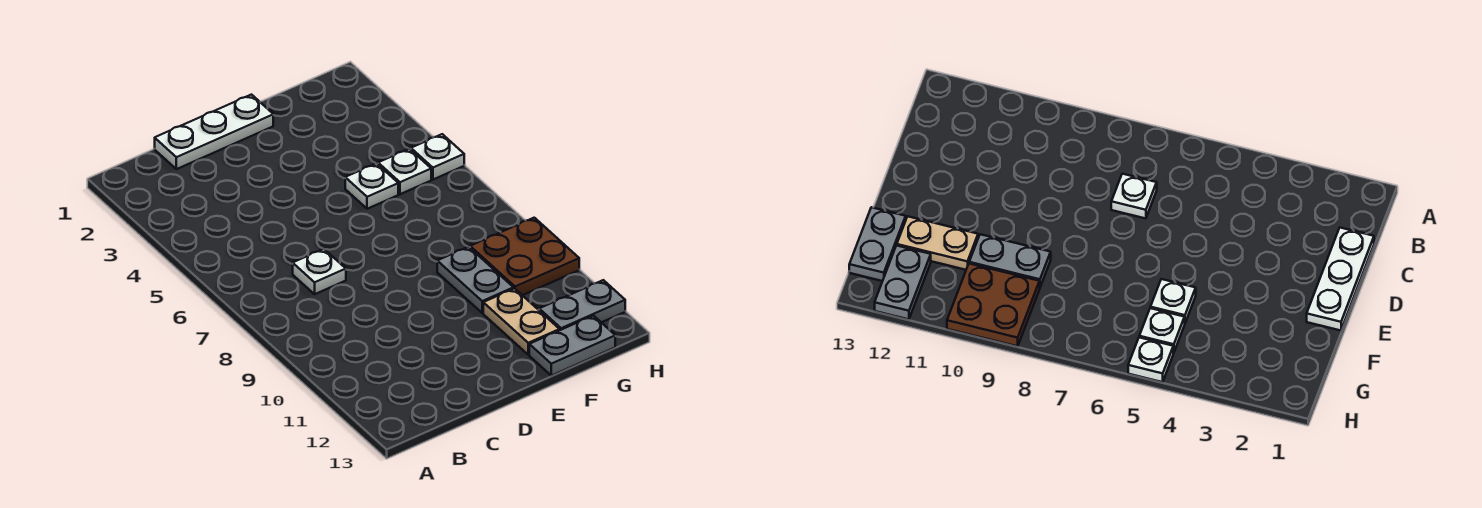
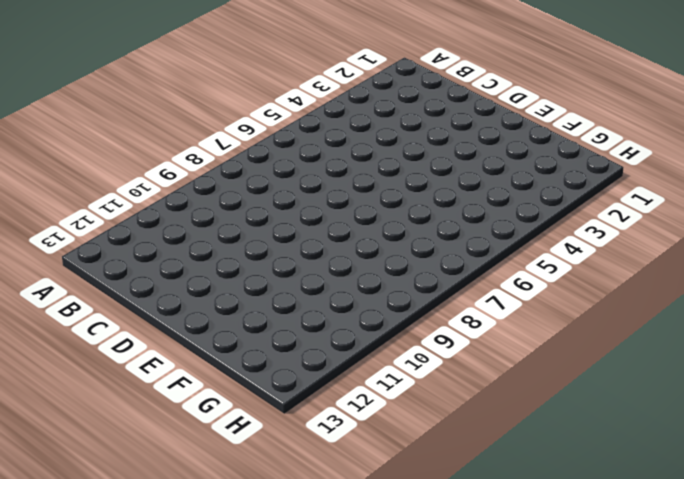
none -> white 1x3 plate [155,95,273,169]
none -> white 1x1 plate [293,249,346,294]

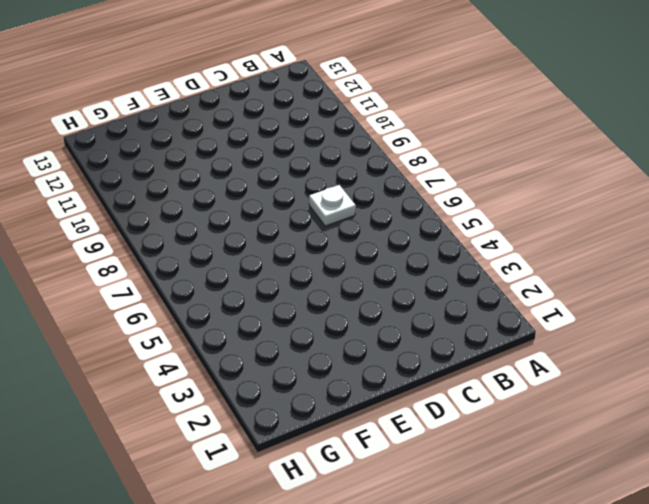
none -> white 1x3 plate [155,95,273,169]
none -> white 1x1 plate [345,163,398,209]

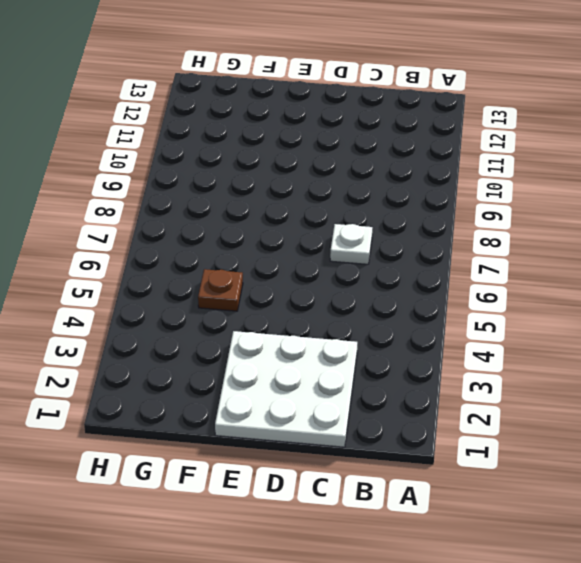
white 3x3 plate [215,331,357,447] -> white 1x3 plate [155,95,273,169]
brown 1x1 plate [198,269,243,311] -> white 1x1 plate [345,163,398,209]
none -> grey 1x2 plate [437,247,514,313]
none -> tan 1x2 plate [483,289,560,355]

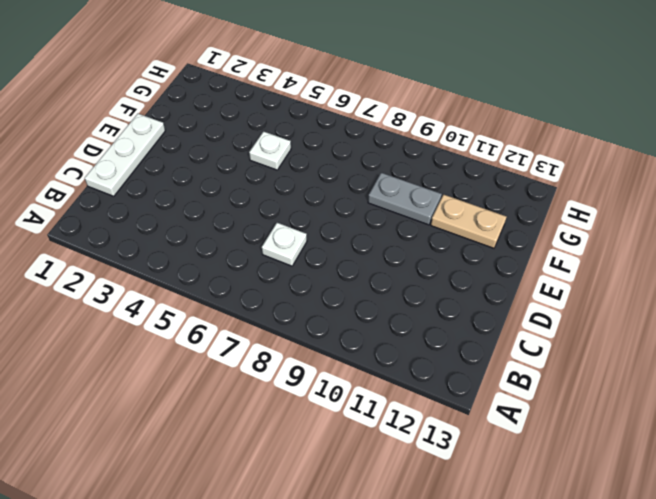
none -> grey 1x2 plate [529,316,615,376]
none -> white 1x1 plate [378,149,431,194]

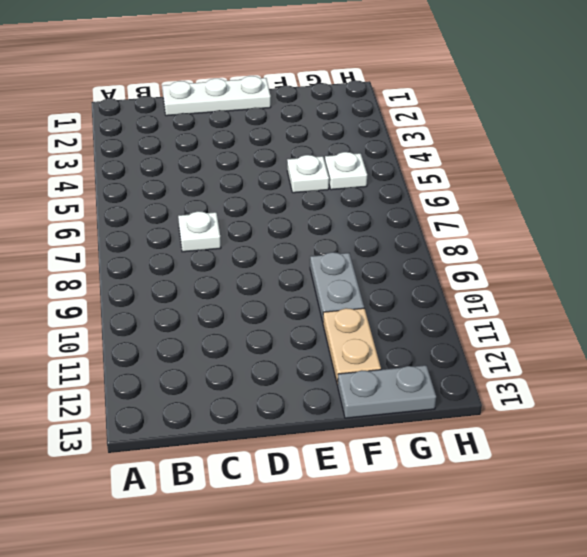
none -> brown 2x2 plate [470,218,579,295]
none -> grey 1x2 plate [539,280,625,330]

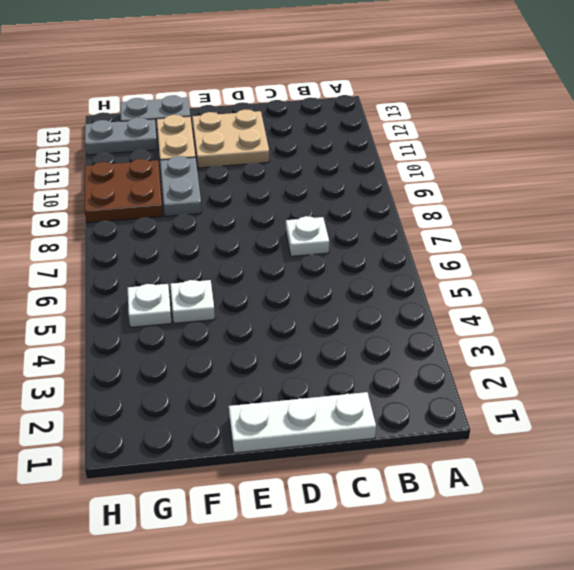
tan 2x2 plate [192,110,269,168] -> none
none -> white 1x1 plate [411,134,464,180]

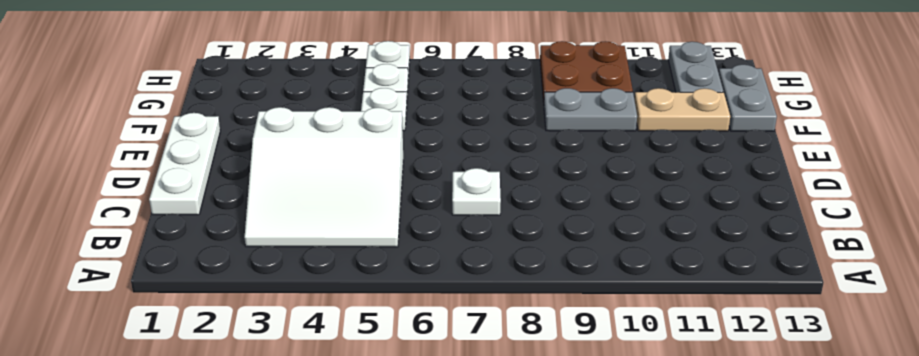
white 3x3 slope [245,107,403,247] -> none

